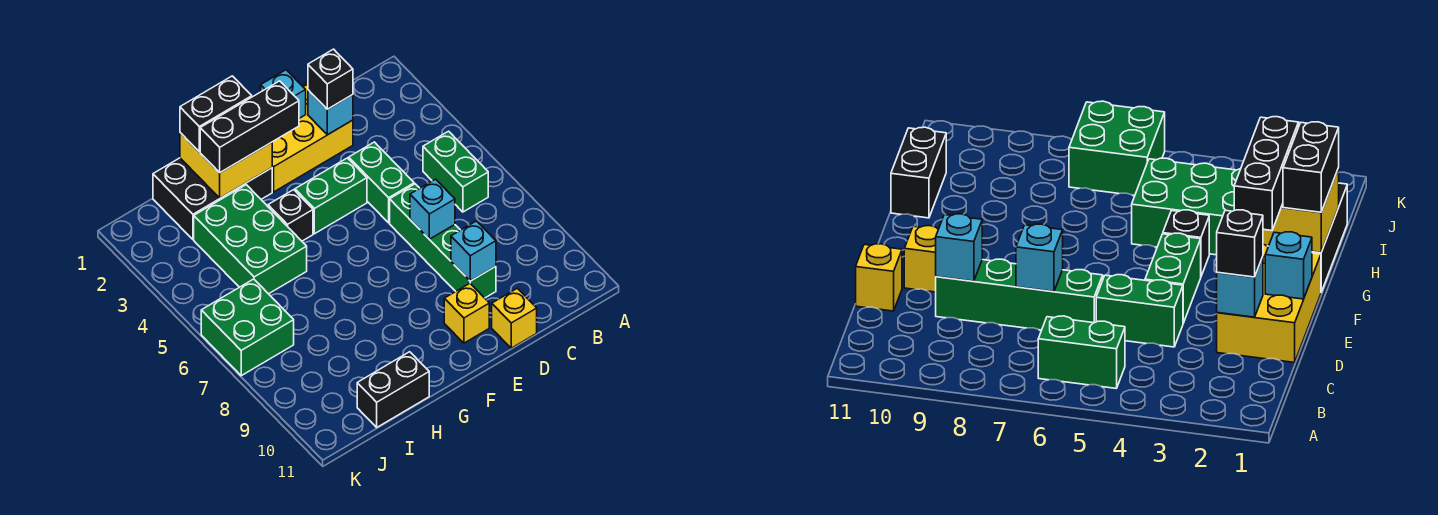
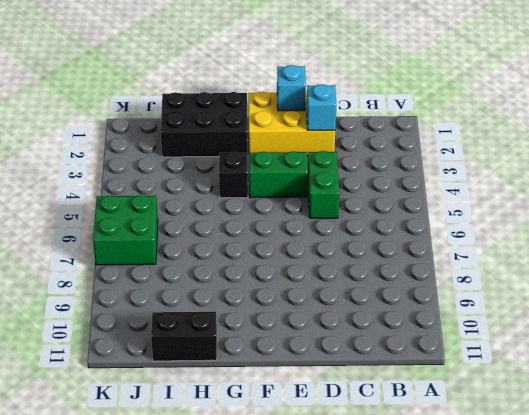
none -> green 1x2 brick [423,131,488,212]
none -> green 1x4 brick [390,184,496,298]
none -> yellow 1x1 brick [492,288,537,348]

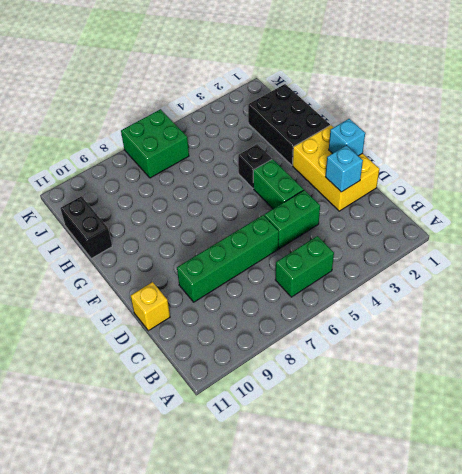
none -> yellow 1x1 brick [444,283,489,343]
none -> green 2x3 brick [194,185,307,294]
none -> cyan 1x1 brick [410,179,455,239]

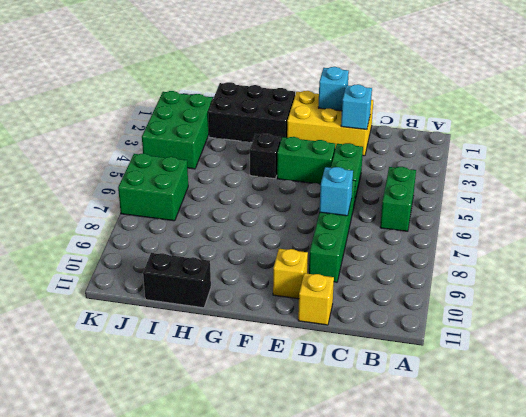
green 2x3 brick [142,91,213,169] -> green 2x3 brick moved to [194,185,307,294]
none -> cyan 1x1 brick [451,221,496,281]
none -> yellow 2x2 brick [180,133,272,198]
none -> black 1x1 brick [308,49,353,109]

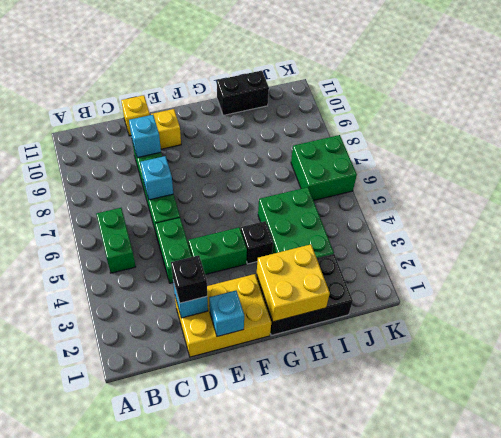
none -> black 1x3 brick [200,81,299,173]
none -> black 1x2 brick [180,76,252,152]

